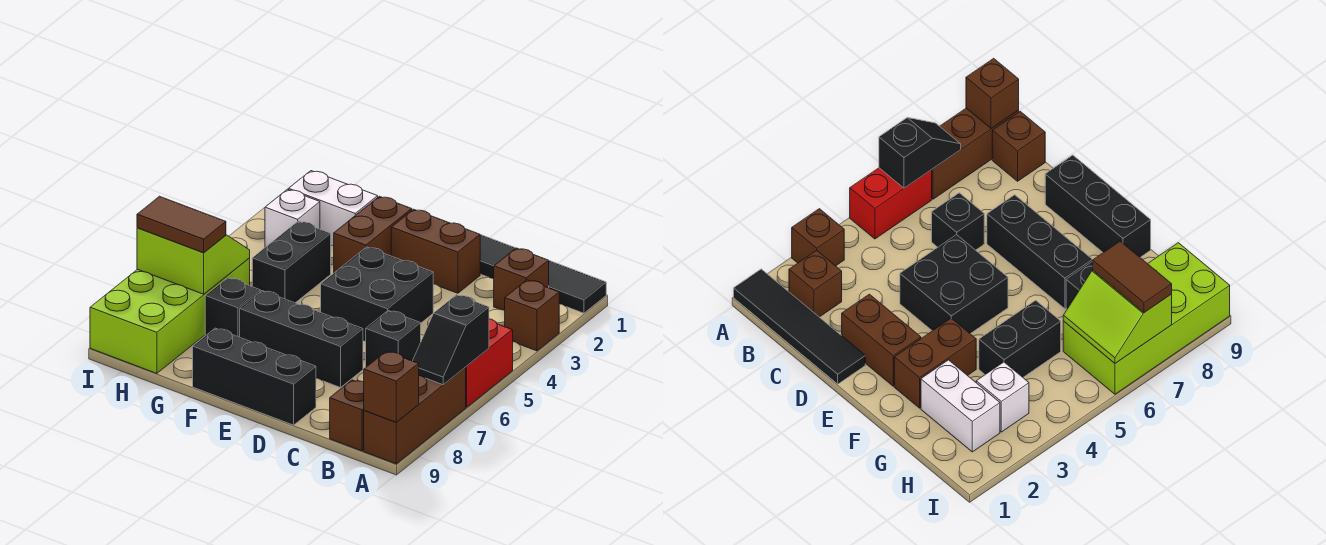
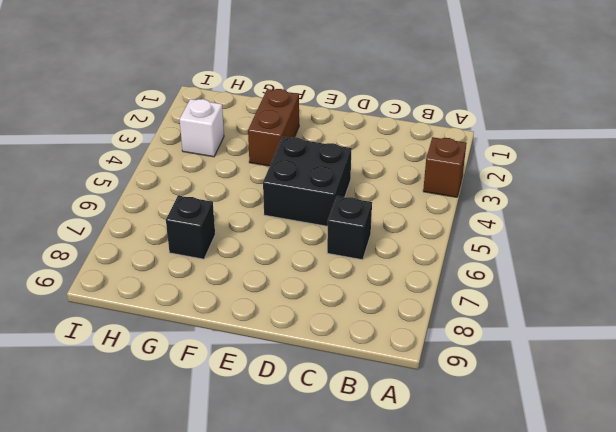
none -> black 1x4 tile [480,235,606,313]
none -> red 1x2 brick [465,319,513,407]
none -> brown 1x3 brick [364,368,466,464]

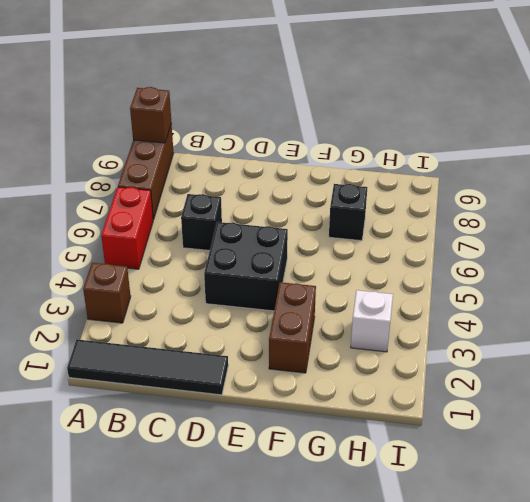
none -> brown 1x1 brick [494,248,549,310]
none -> brown 1x1 brick [330,380,364,451]
none -> brown 1x2 brick [391,209,480,293]

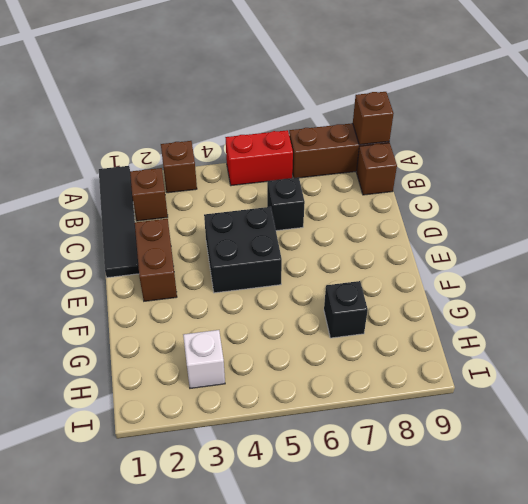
none -> black 1x3 brick [240,291,363,387]
none -> black 1x3 brick [193,328,316,425]
none -> brown 1x2 brick [334,196,412,273]

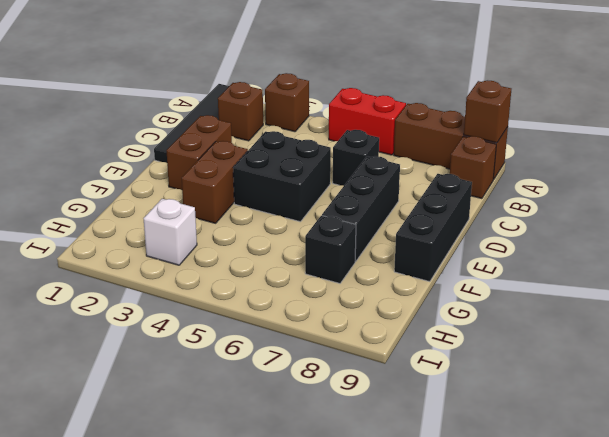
brown 1x2 brick [182,141,248,223] -> brown 1x2 brick turned to [334,196,412,273]
none -> white 1x2 brick [289,171,378,246]
none -> black 1x2 brick [252,221,331,303]
none -> lime 2x4 brick [90,258,250,374]

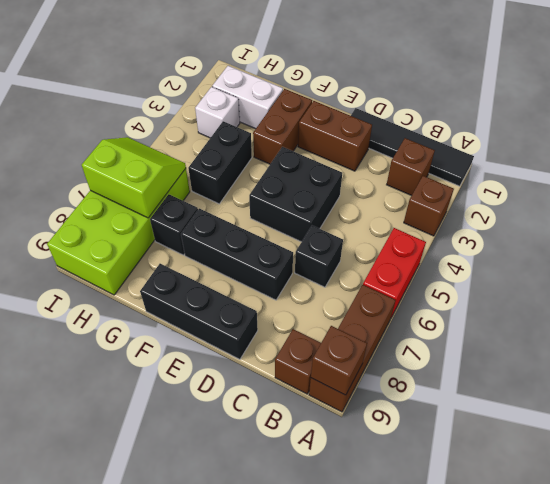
none -> black 1x2 slope [413,295,489,385]
none -> brown 1x2 tile [137,196,226,253]

